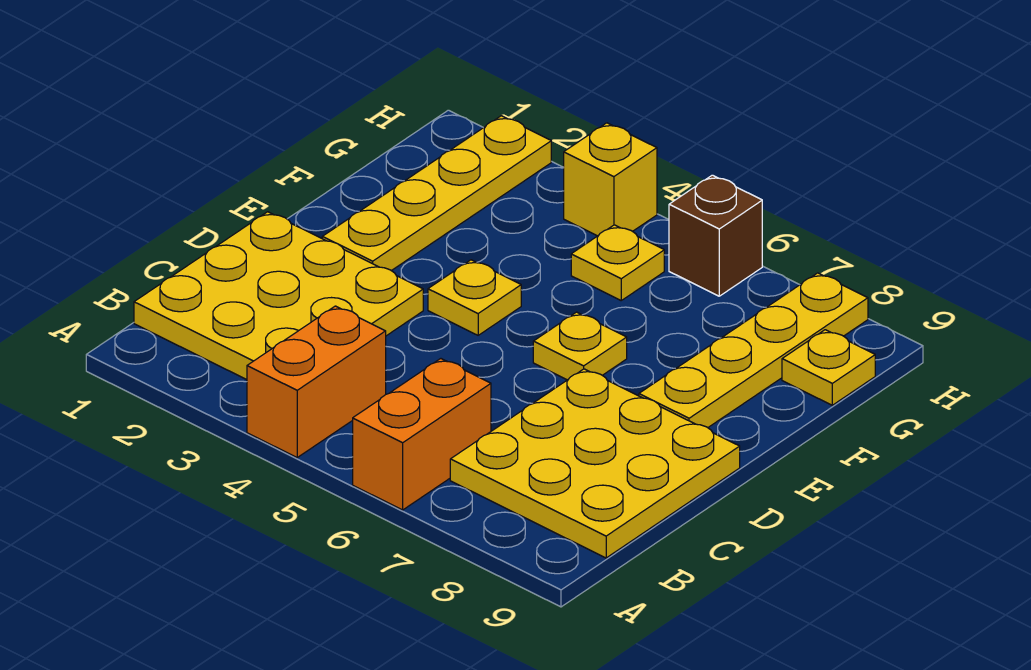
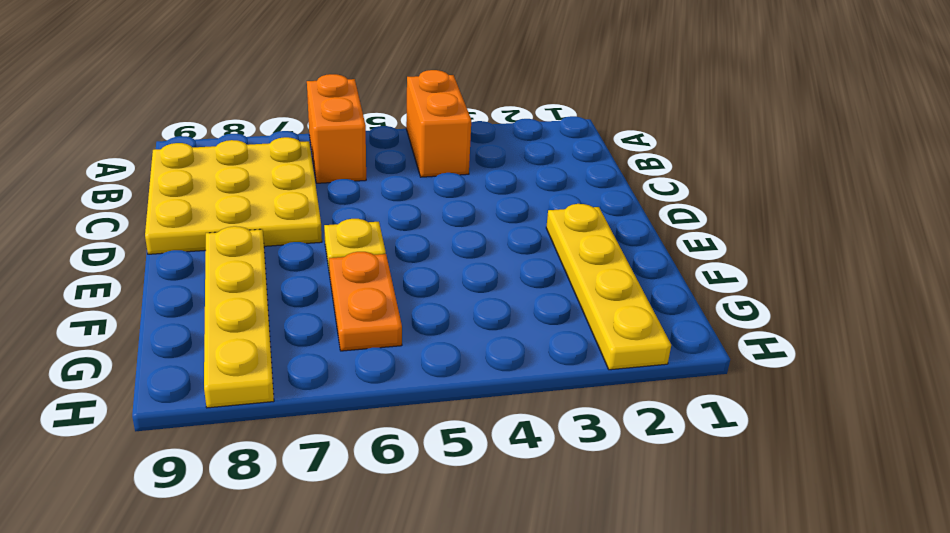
orange 1x2 plate [329,252,402,351] -> none
none -> yellow 3x3 plate [134,212,423,380]
none -> yellow 1x1 plate [428,260,521,335]
none -> yellow 1x1 plate [571,225,664,300]

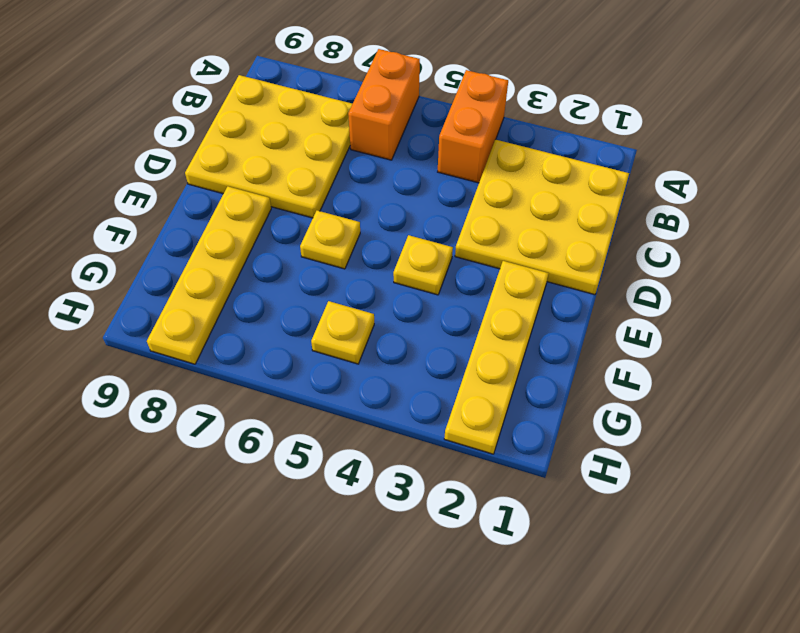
none -> yellow 1x1 plate [782,330,875,405]
none -> yellow 1x1 brick [564,123,657,236]
none -> brown 1x1 brick [669,175,762,296]

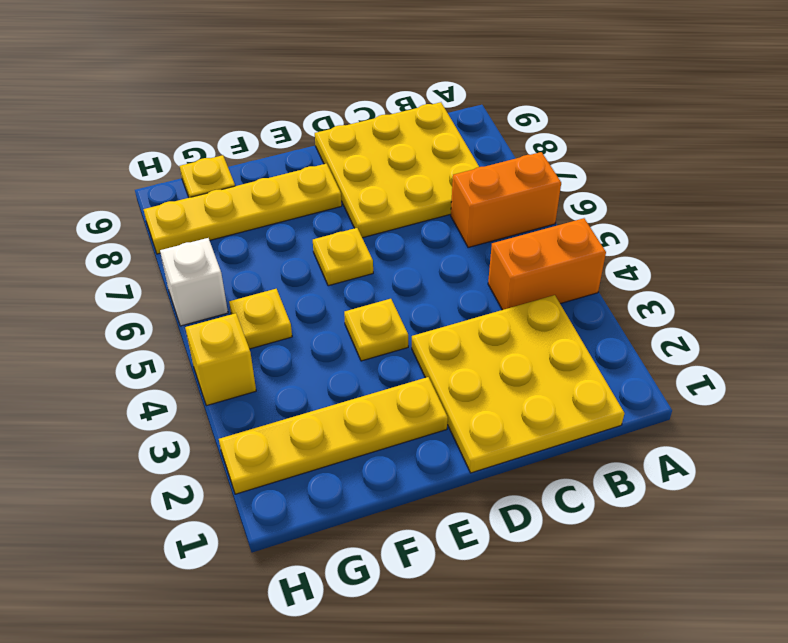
white 1x1 brick [160,238,228,326] -> brown 1x1 brick [669,175,762,296]

